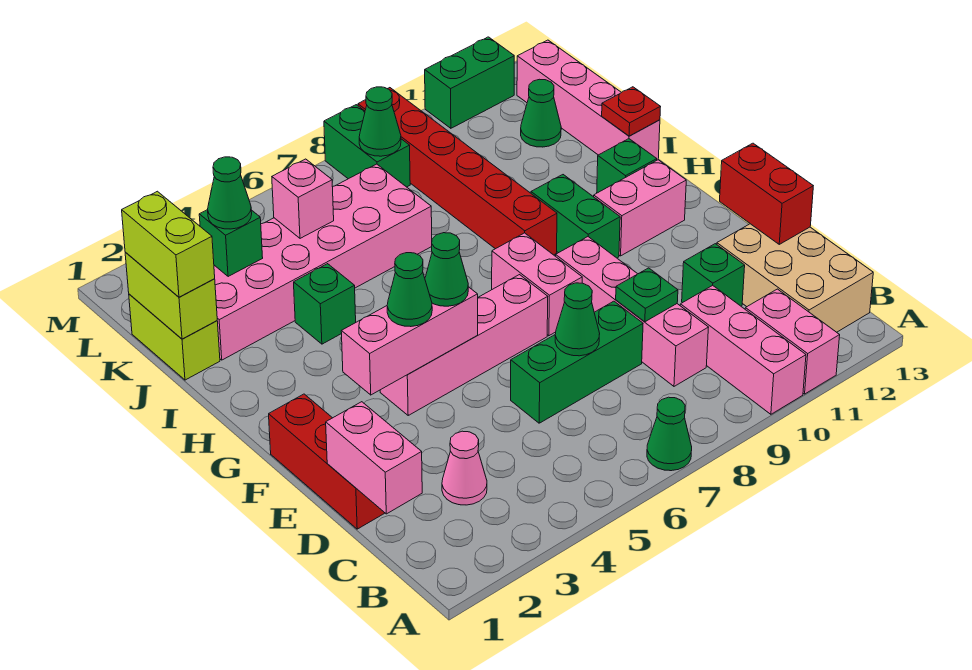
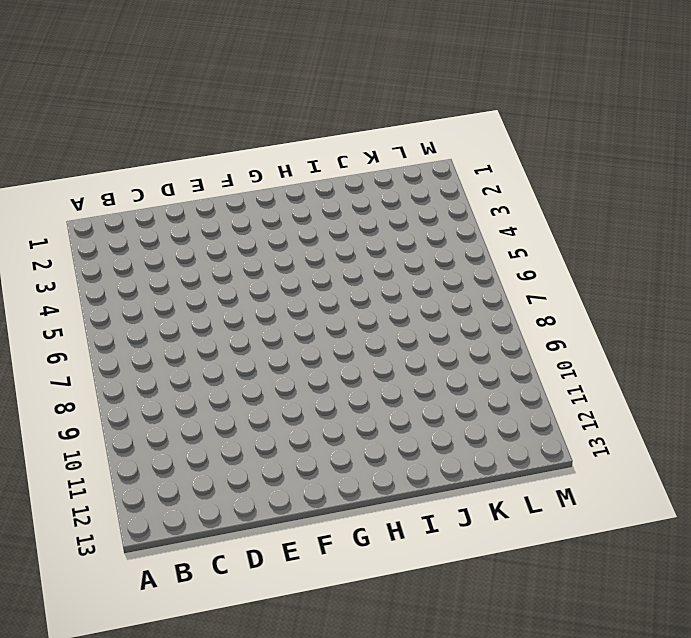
none -> green 1x1 cone [647,397,692,471]
none -> pink 1x3 brick [680,285,806,414]
none -> pink 1x2 brick [745,289,840,394]
none -> tan 2x3 brick [717,224,873,332]

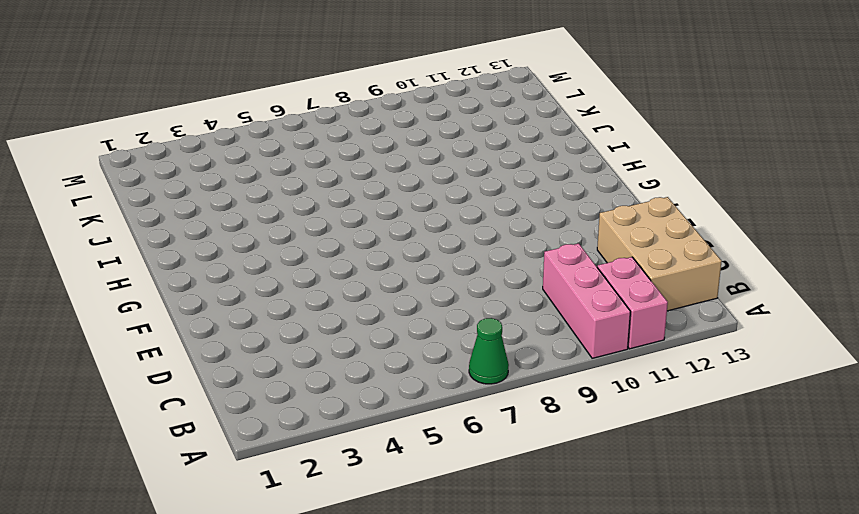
none -> pink 1x1 cone [442,431,487,505]
none -> pink 1x4 brick [556,237,709,386]
none -> red 1x3 brick [269,394,384,529]
none -> green 1x3 brick [511,301,643,423]

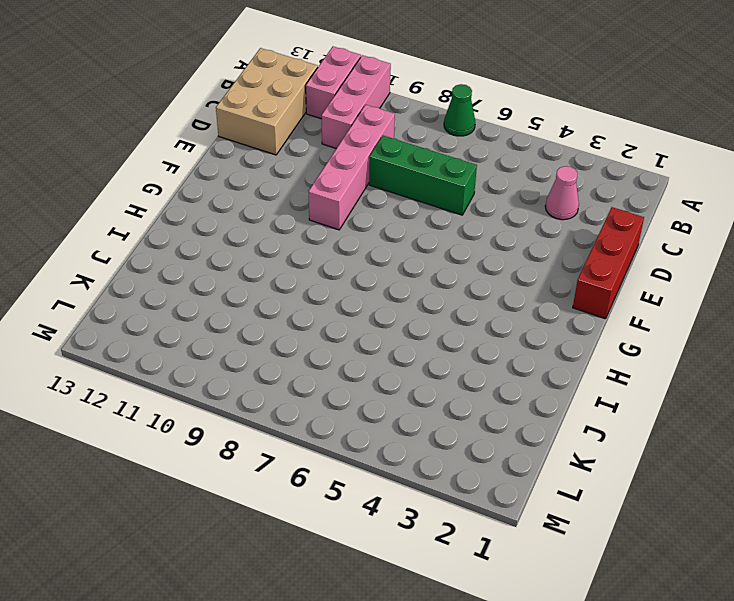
none -> green 1x1 brick [682,244,745,306]
none -> pink 1x4 brick [380,275,548,415]
none -> pink 1x2 brick [492,233,582,336]
none -> green 1x2 brick [531,175,620,258]

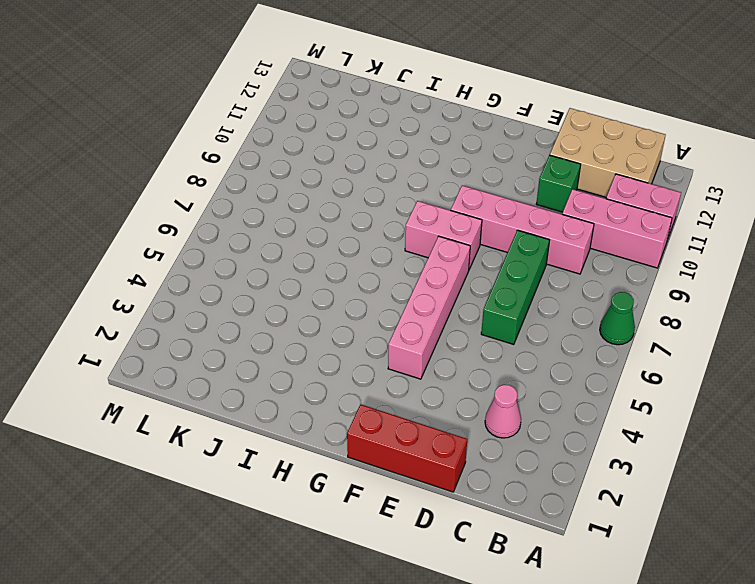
none -> green 1x2 brick [531,175,620,258]
none -> pink 1x2 brick [594,160,686,256]
none -> red 1x6 brick [358,88,557,255]
none -> green 1x1 brick [597,139,657,193]

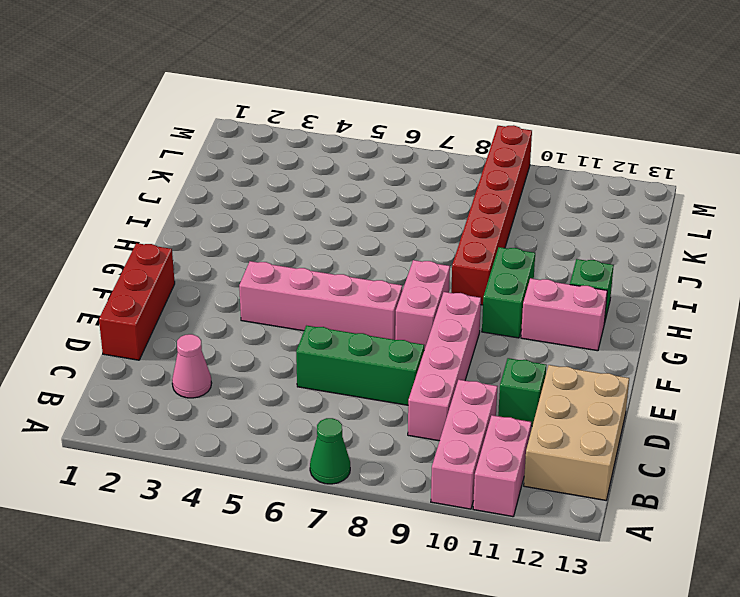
none -> green 1x1 brick [294,264,356,344]
none -> pink 1x4 brick [517,40,660,160]
none -> lime 1x2 brick [129,294,220,380]
none -> pink 2x6 brick [214,164,432,360]

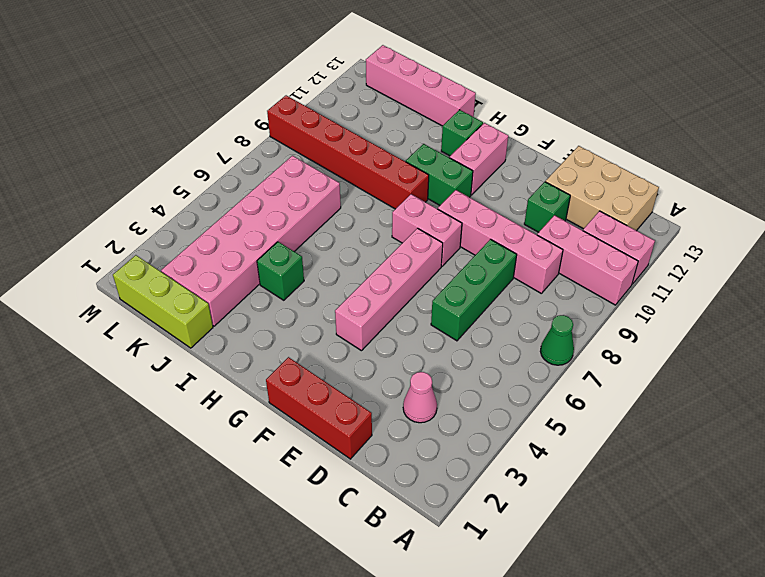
lime 1x3 brick [113,255,213,348] -> lime 1x2 brick [129,294,220,380]
none -> green 1x1 cone [521,79,561,147]
none -> green 1x2 brick [324,105,410,187]
none -> green 1x2 brick [425,37,514,128]
none -> pink 1x2 brick [326,402,422,514]

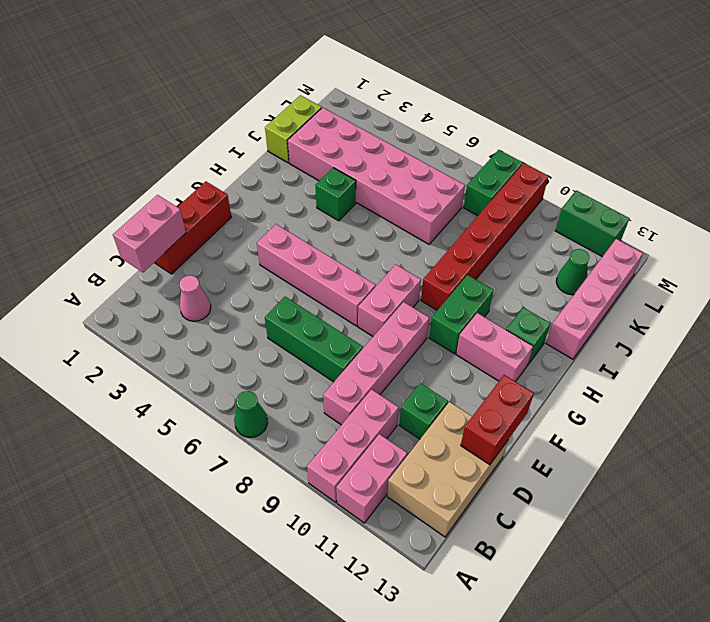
none -> green 1x1 cone [555,283,600,356]
none -> green 1x1 plate [616,268,678,322]
none -> pink 1x3 brick [341,287,478,395]
none -> red 1x1 plate [602,87,660,136]

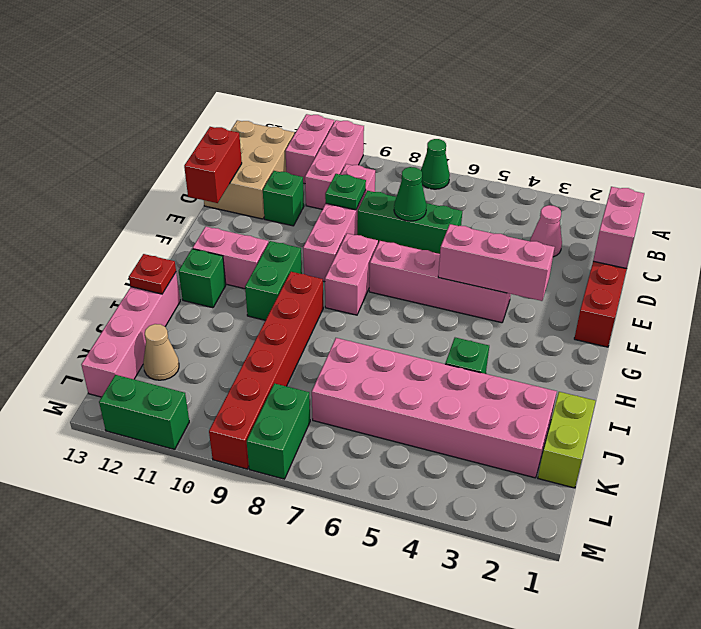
tan 1x1 cone [143,324,179,380] -> green 1x1 cone [521,79,561,147]
none -> lime 1x2 brick [125,252,217,339]
none -> green 1x1 brick [199,210,263,277]
none -> pink 1x1 brick [272,159,334,238]
none -> green 1x1 cone [359,87,401,156]

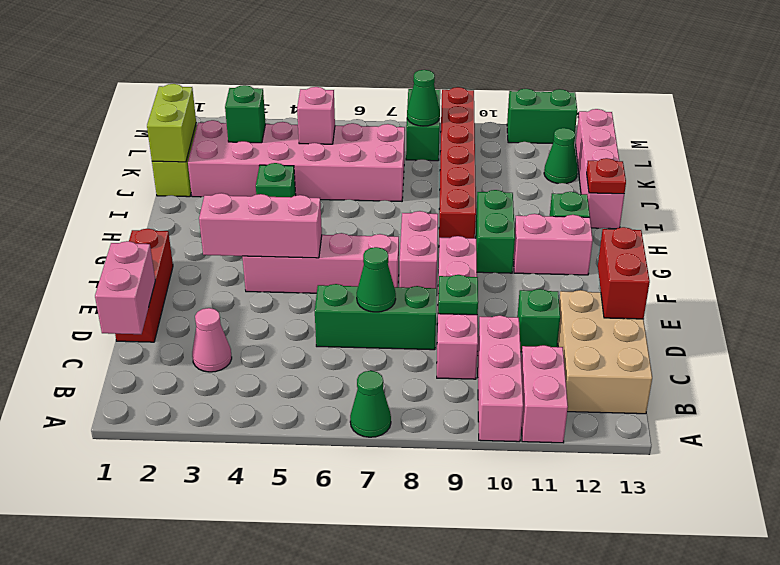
none -> green 1x1 cone [387,253,432,327]
none -> green 1x1 cone [425,233,468,306]
none -> lime 1x2 brick [122,191,215,297]
none -> green 1x1 cone [208,157,252,229]

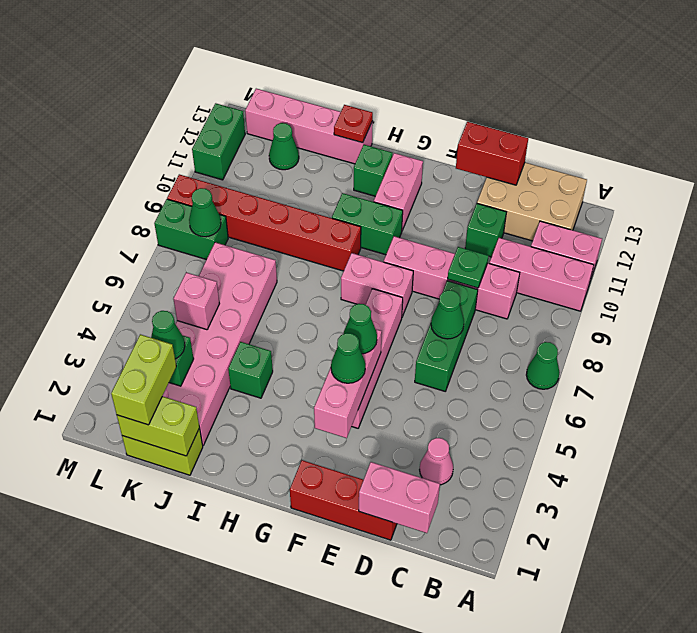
lime 1x2 brick [111,334,176,425] -> lime 1x2 brick turned to [122,191,215,297]

